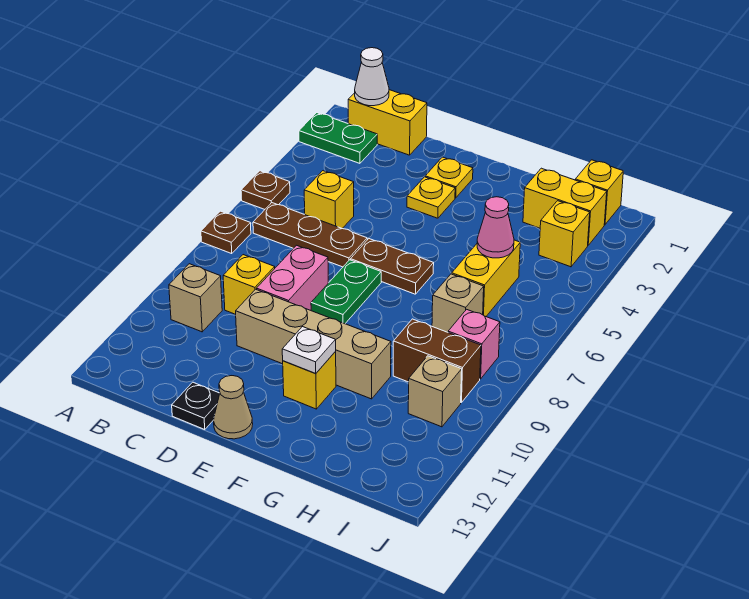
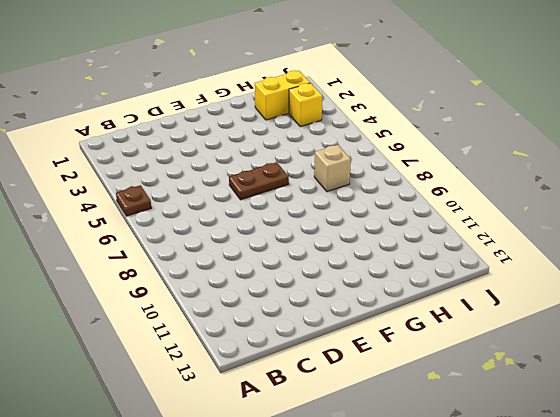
none -> green 1x2 plate [299,113,377,163]
none -> brown 1x1 plate [201,211,251,254]
none -> yellow 1x2 brick [348,90,427,155]

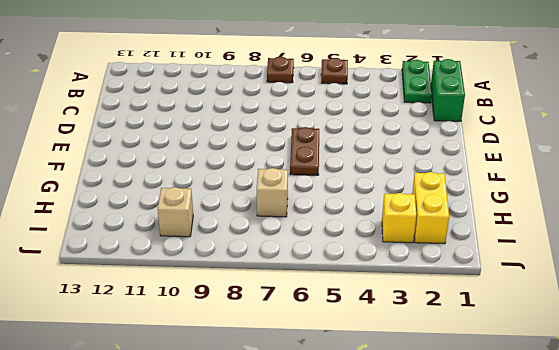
green 1x2 brick [431,59,465,121] -> yellow 1x2 brick [348,90,427,155]
none -> brown 1x3 plate [253,203,367,267]
none -> tan 1x1 brick [169,264,222,332]
none -> yellow 1x1 brick [304,171,354,229]

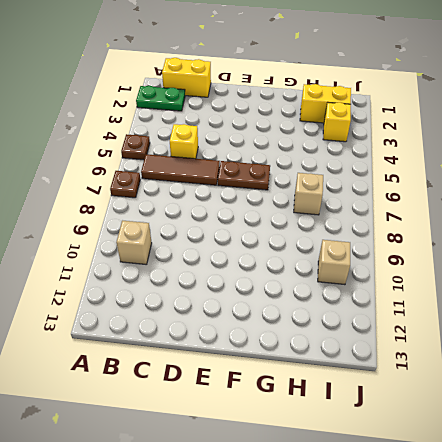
brown 1x3 tile [141,154,220,185] -> brown 1x3 plate [253,203,367,267]
none -> yellow 1x1 brick [223,255,275,314]
none -> pink 1x2 brick [257,245,328,310]
none -> tan 1x4 brick [236,289,391,399]

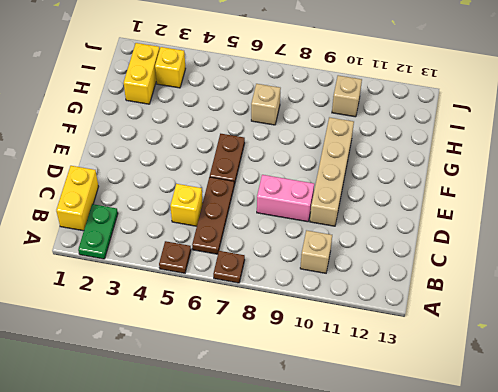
none -> yellow 1x1 brick [223,255,275,314]
none -> black 1x1 plate [172,382,220,430]
none -> yellow 1x1 plate [425,157,473,198]

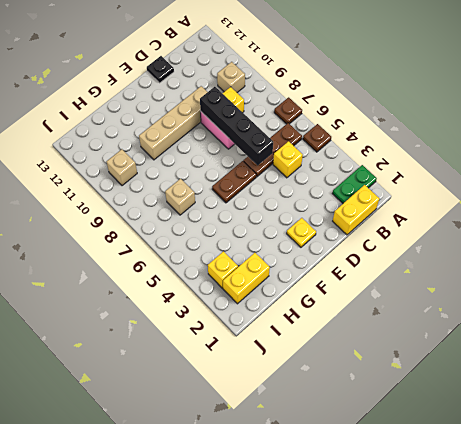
black 1x4 brick [200,87,273,165] -> none
none -> yellow 1x1 plate [407,177,455,218]
none -> green 1x2 plate [311,260,381,324]
none -> tan 1x1 cone [214,376,253,439]

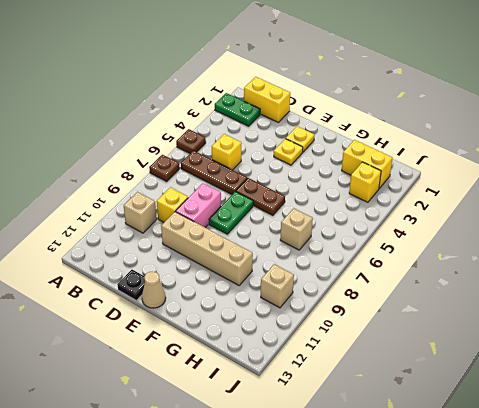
none -> yellow 1x1 brick [283,352,336,409]
none -> yellow 1x2 brick [452,240,520,316]
none -> brown 1x2 brick [393,319,481,403]

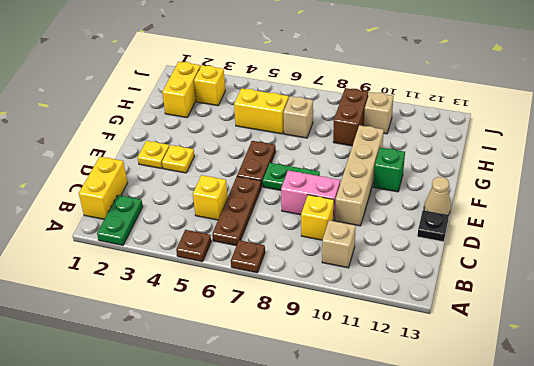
green 1x1 brick [373,147,405,192] -> yellow 1x1 brick [283,352,336,409]
none -> yellow 1x1 brick [575,160,623,225]
none -> pink 1x1 brick [448,309,500,379]
none -> white 1x1 cone [355,48,389,106]

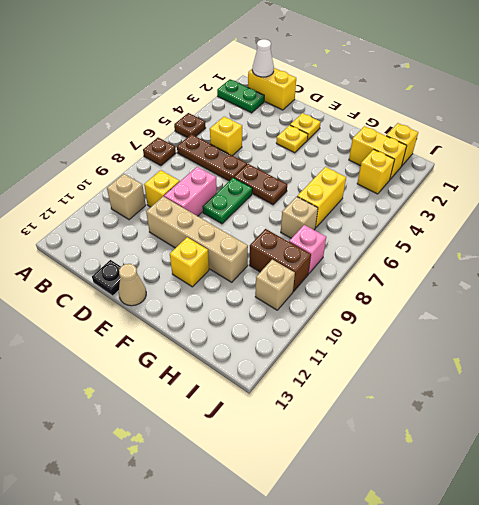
none -> white 1x1 plate [282,327,336,374]
none -> pink 1x1 cone [477,197,514,258]

